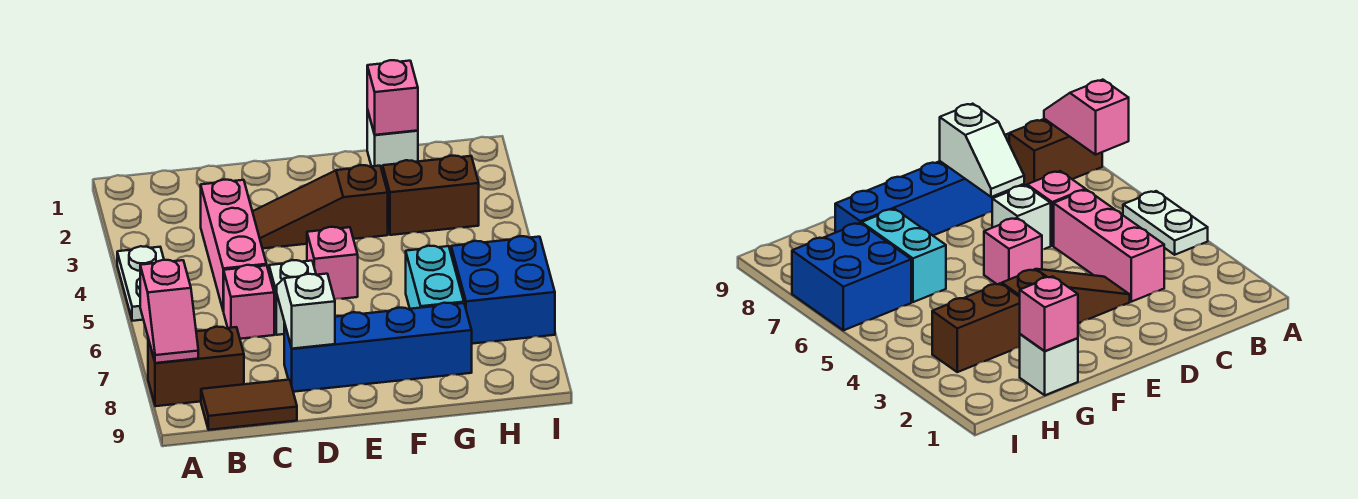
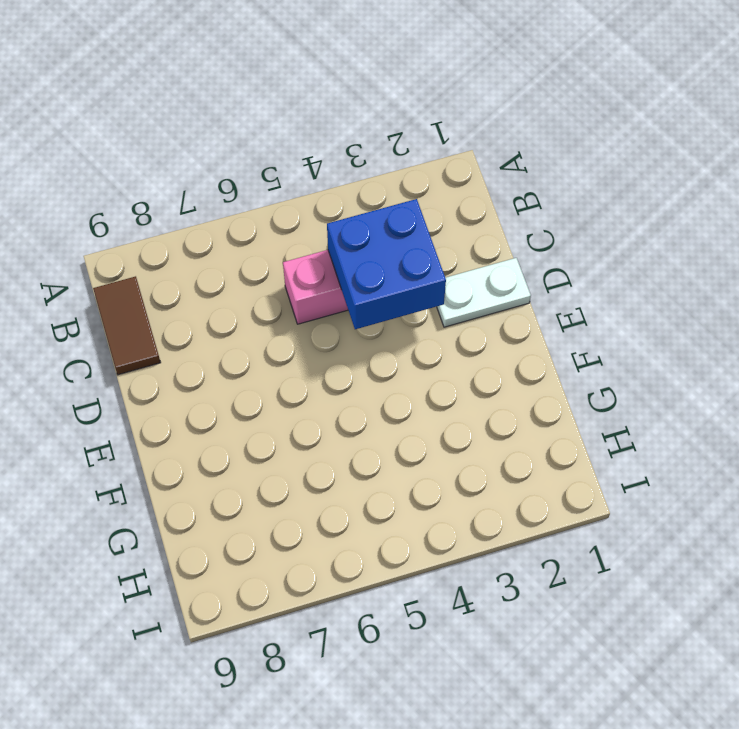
blue 2x2 brick [327,199,446,329] -> blue 2x2 brick moved to [451,236,555,344]
white 1x2 plate [437,258,531,327] -> white 1x2 plate moved to [117,246,164,321]
none -> brown 1x2 brick [148,327,244,406]
none -> pink 1x1 brick [224,265,274,339]
none -> brown 1x3 slope [252,165,388,249]

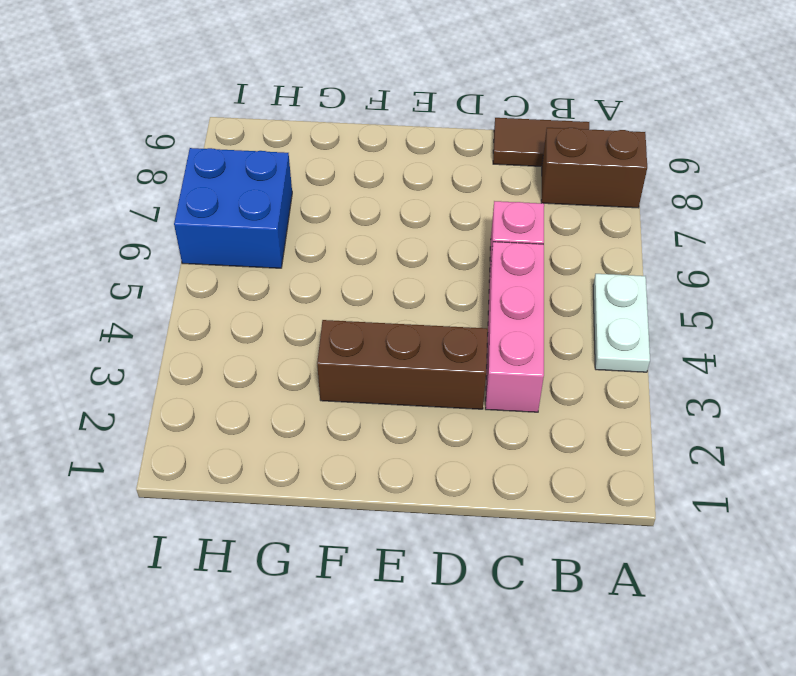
brown 1x3 brick [317,320,488,409] -> brown 1x3 slope [252,165,388,249]
none -> white 1x1 brick [269,260,316,335]
none -> blue 1x4 brick [284,303,472,392]
none -> pink 1x1 brick [307,227,358,299]

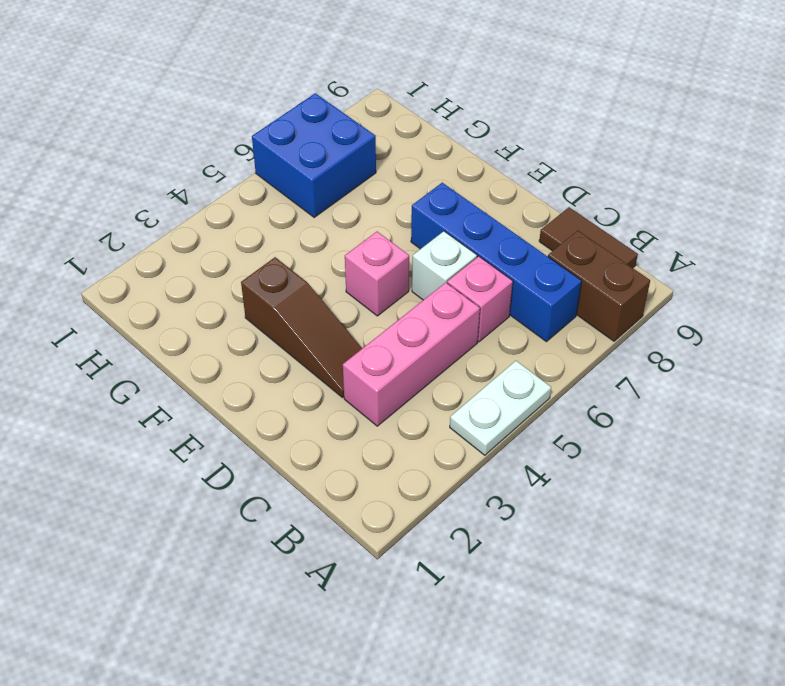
blue 1x4 brick [411,183,582,342] -> blue 1x4 brick moved to [284,303,472,392]
none -> white 1x1 brick [367,109,418,173]
none -> brown 1x2 brick [383,156,479,235]
none -> cyan 1x2 brick [406,246,464,309]

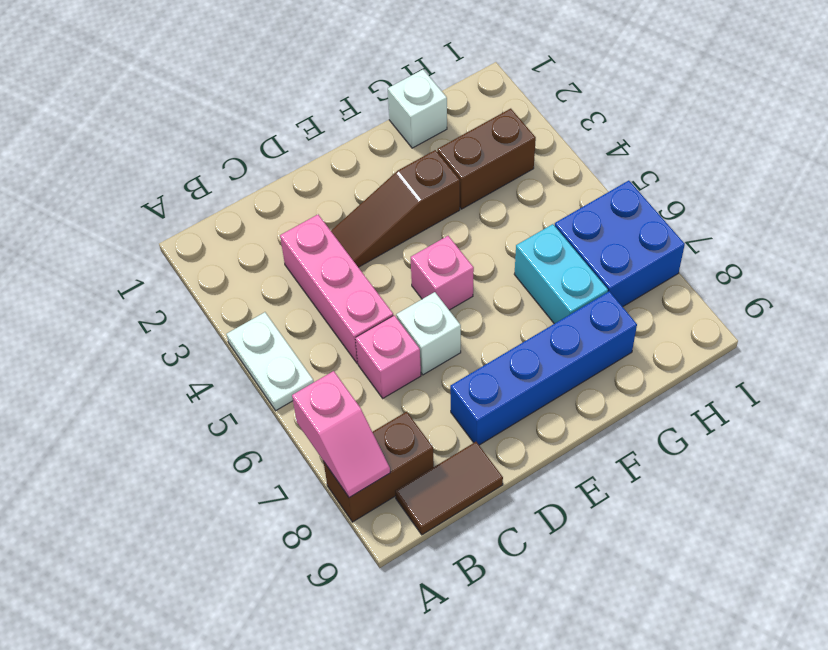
none -> white 1x2 slope [276,274,335,349]
none -> pink 1x1 brick [367,60,418,135]

